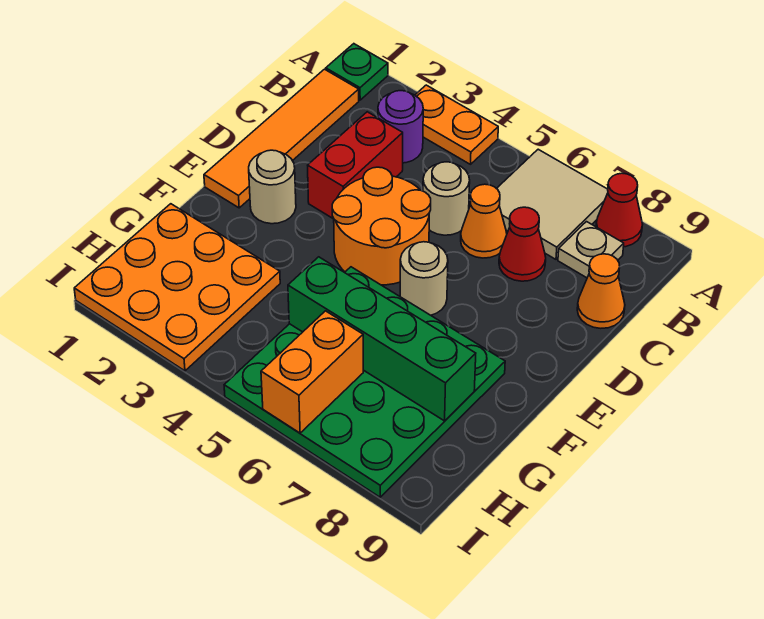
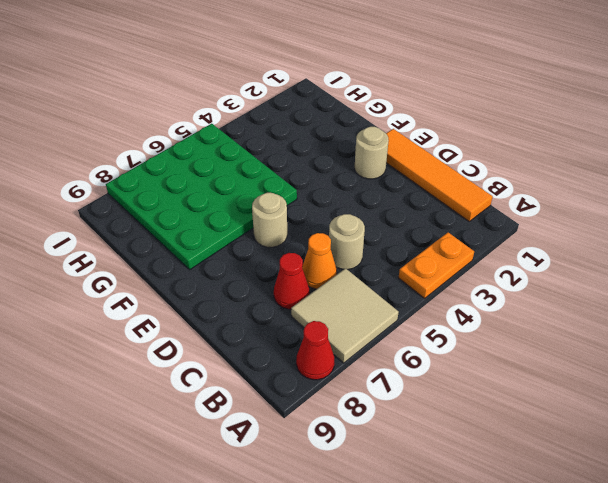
none -> green 1x1 plate [326,44,388,100]
none -> purple 1x1 round brick [378,91,423,163]
none -> tan 1x1 plate [558,222,624,278]

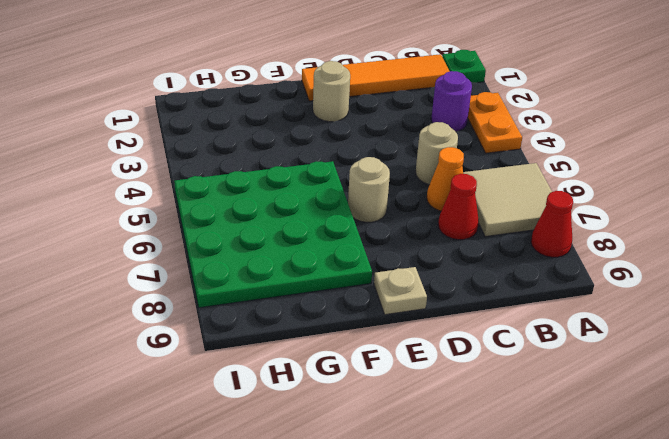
tan 1x1 plate [374,267,427,315] -> tan 1x1 plate moved to [558,222,624,278]
none -> red 1x2 brick [308,112,403,219]
none -> orange 1x1 cone [577,254,625,328]
none -> orange 2x2 round brick [332,167,431,285]

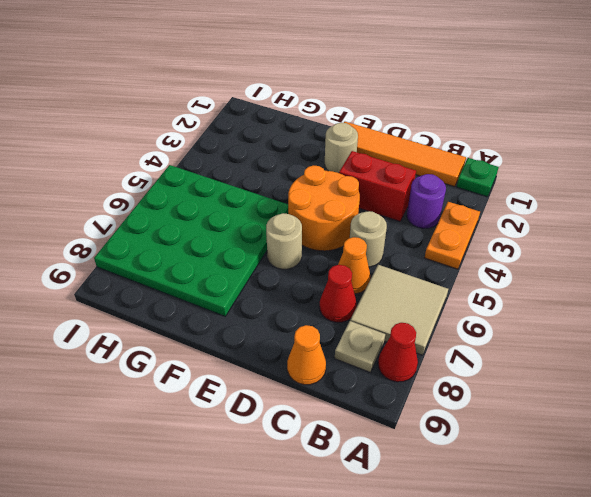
none -> orange 3x3 plate [74,204,280,371]
none -> green 1x4 brick [288,257,476,421]
none -> orange 1x2 brick [261,311,363,433]

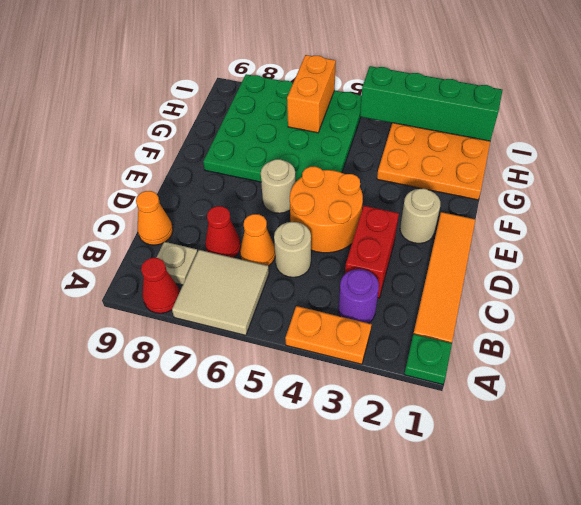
green 1x4 brick [360,66,503,141] -> green 1x4 brick moved to [288,257,476,421]

